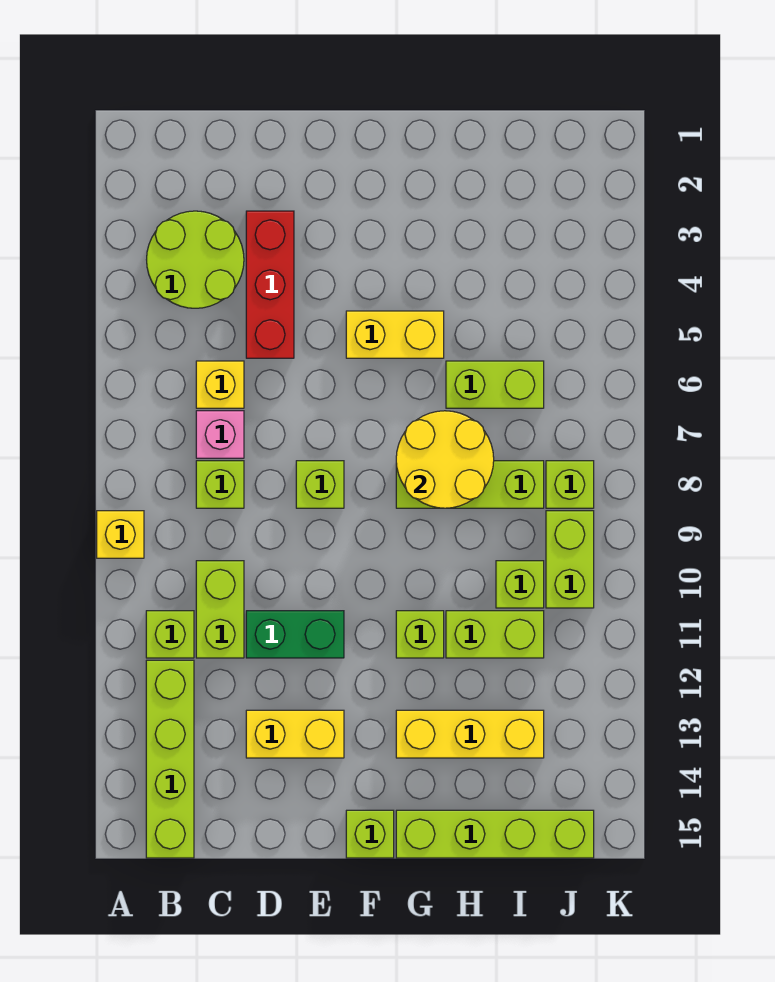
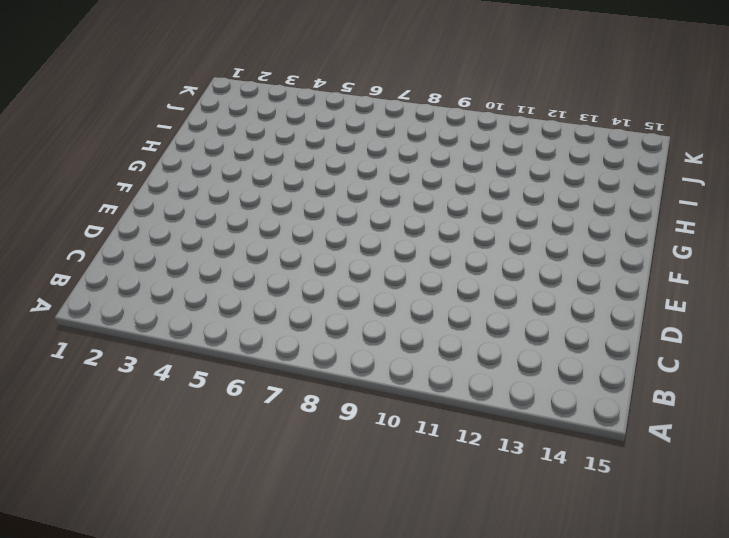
none -> yellow 1x1 brick [97,511,144,558]
none -> lime 2x2 round brick [147,211,244,308]
none -> lime 1x1 brick [146,611,194,658]

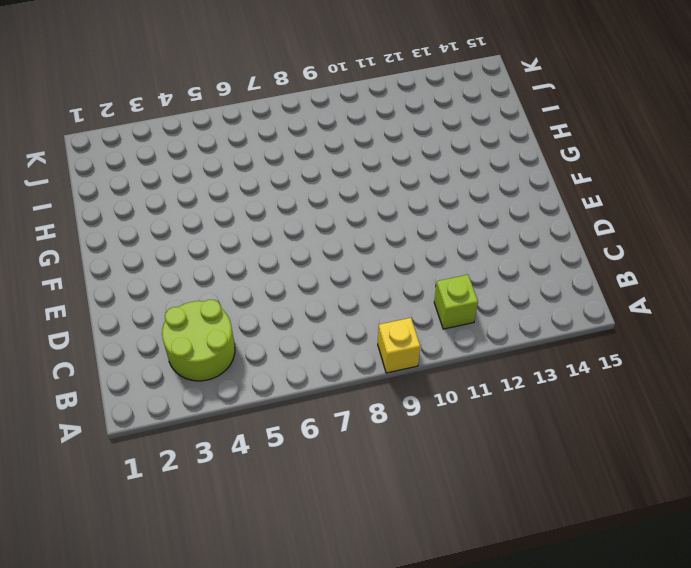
none -> lime 1x4 brick [146,660,194,858]
none -> yellow 1x1 brick [196,361,244,408]
none -> pink 1x1 brick [196,411,244,458]

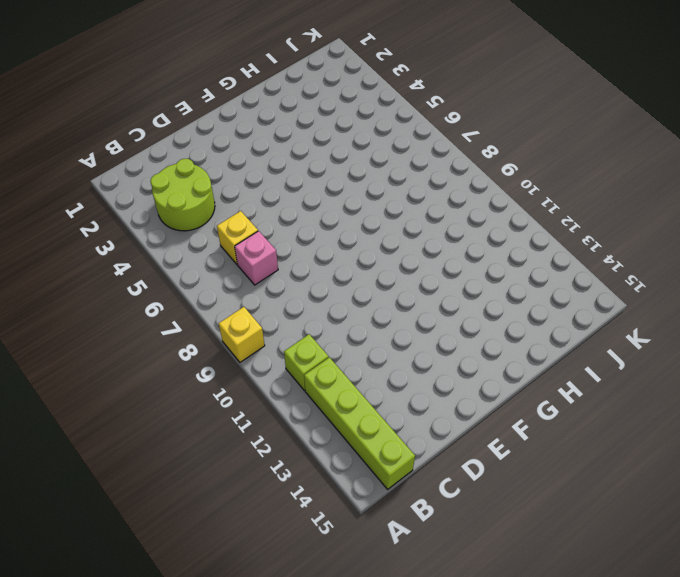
none -> lime 1x1 brick [196,461,244,508]
none -> lime 1x2 brick [196,561,244,658]
none -> red 1x3 brick [246,211,294,358]

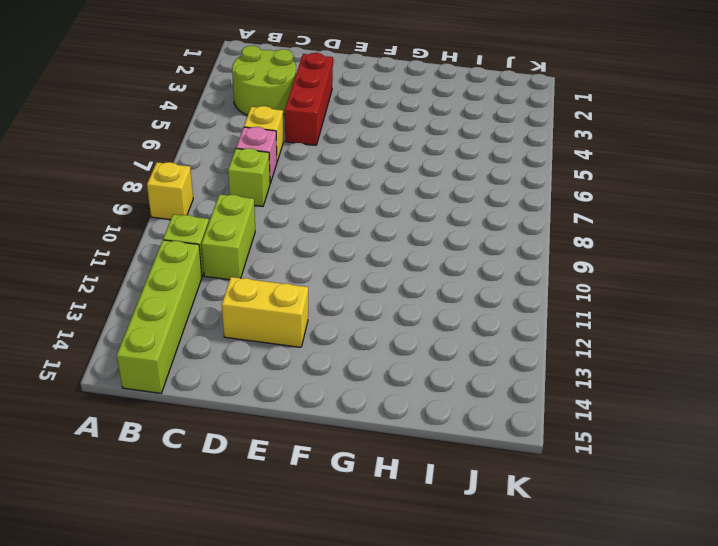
none -> green 1x2 brick [246,611,344,658]
none -> lime 1x1 brick [296,461,344,508]
none -> yellow 1x2 brick [346,311,444,358]

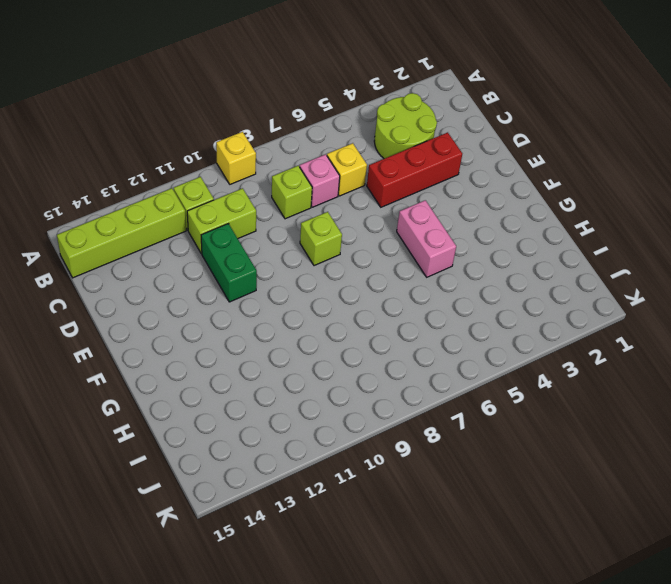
pink 1x2 brick [397,200,456,277] -> yellow 1x2 brick [346,311,444,358]
none -> yellow 1x2 brick [246,710,344,758]
none -> lime 1x1 brick [346,810,394,858]
none -> lime 1x3 brick [396,461,544,508]

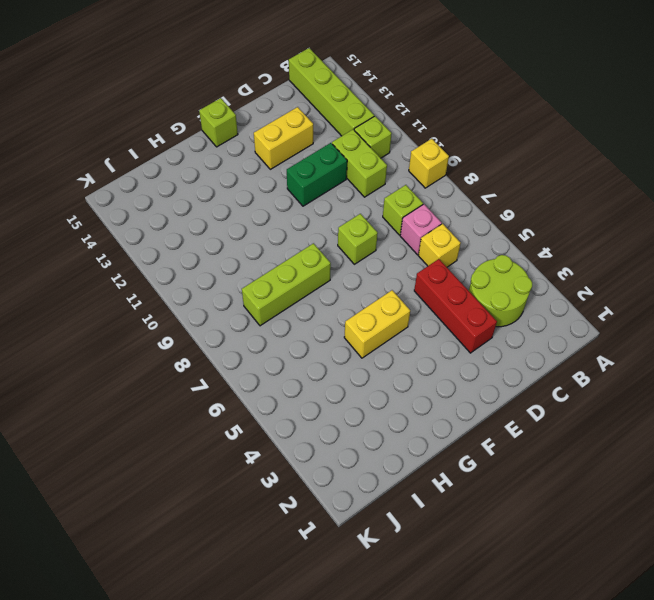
none -> lime 1x1 brick [396,611,444,658]
none -> yellow 1x3 brick [396,710,544,758]
none -> lime 1x4 brick [396,810,594,858]

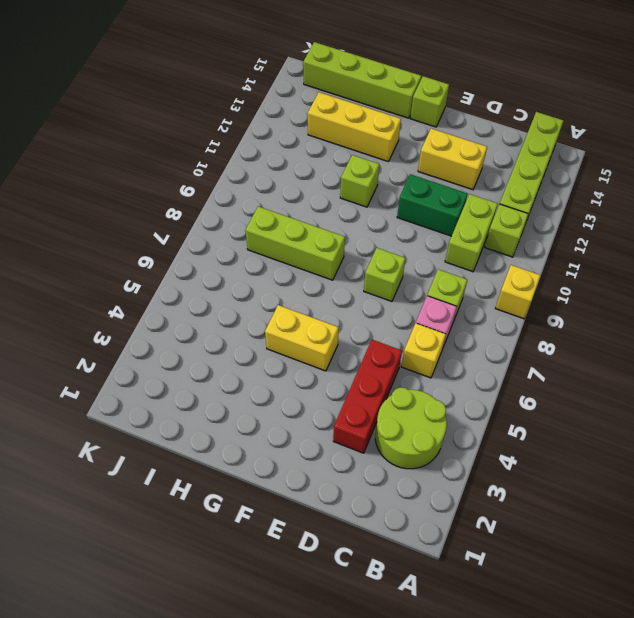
none -> lime 1x2 brick [446,361,544,408]
none -> lime 1x2 brick [446,611,544,658]
none -> lime 1x1 brick [496,561,544,608]

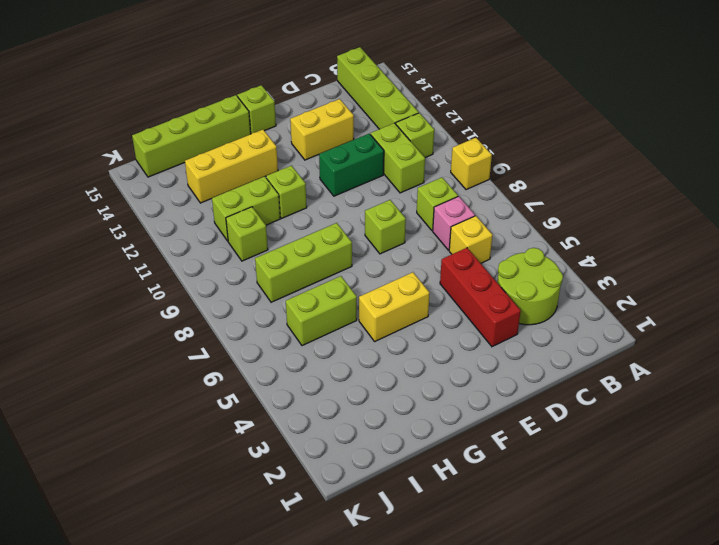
none -> lime 1x1 brick [546,461,594,508]
none -> lime 1x2 brick [546,511,594,608]
none -> yellow 2x2 round brick [396,411,494,508]

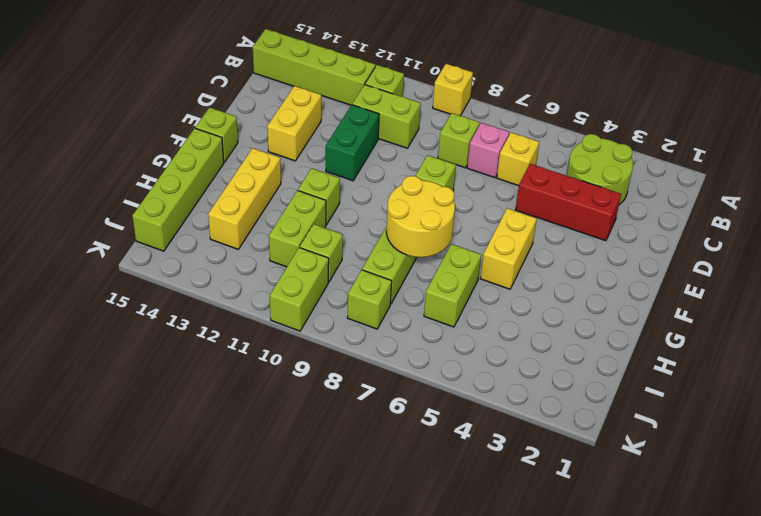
lime 1x2 brick [270,248,329,331] -> lime 1x2 brick turned to [546,511,594,608]

